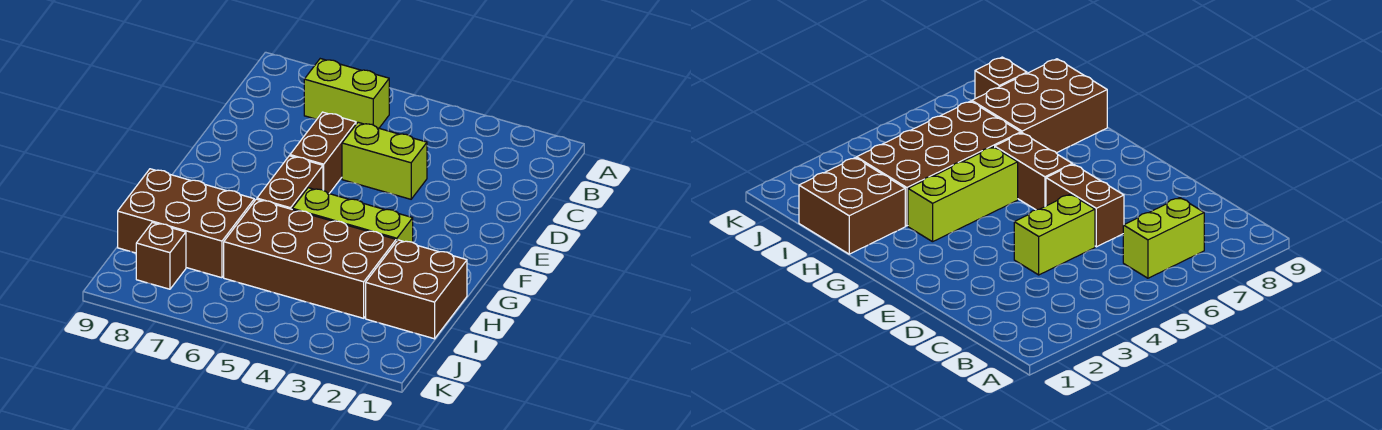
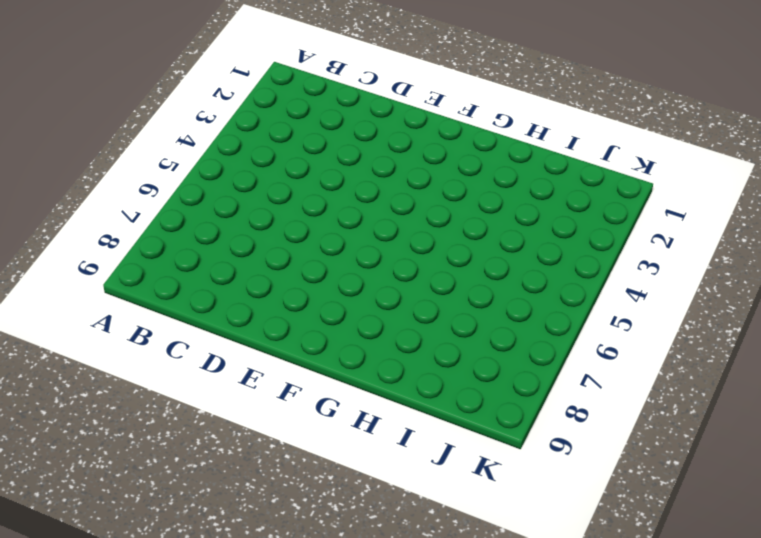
none -> lime 1x2 brick [304,59,389,128]
none -> lime 1x2 brick [342,122,427,199]

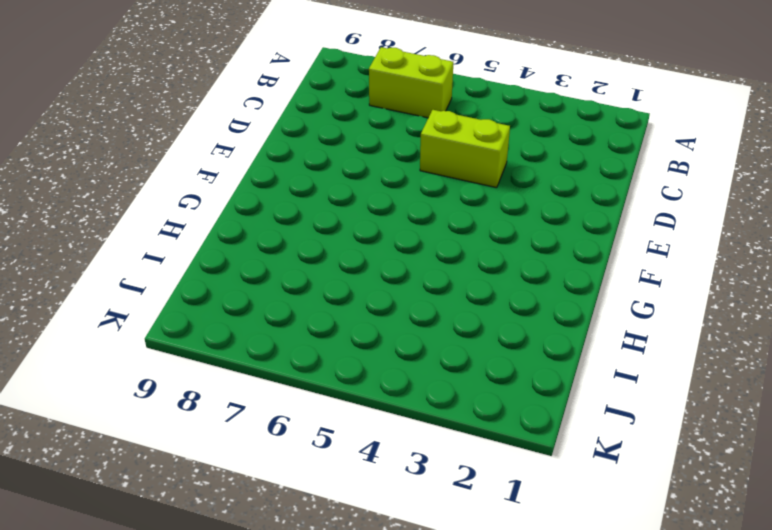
none -> brown 1x2 brick [290,112,356,193]
none -> brown 1x2 brick [257,156,323,209]

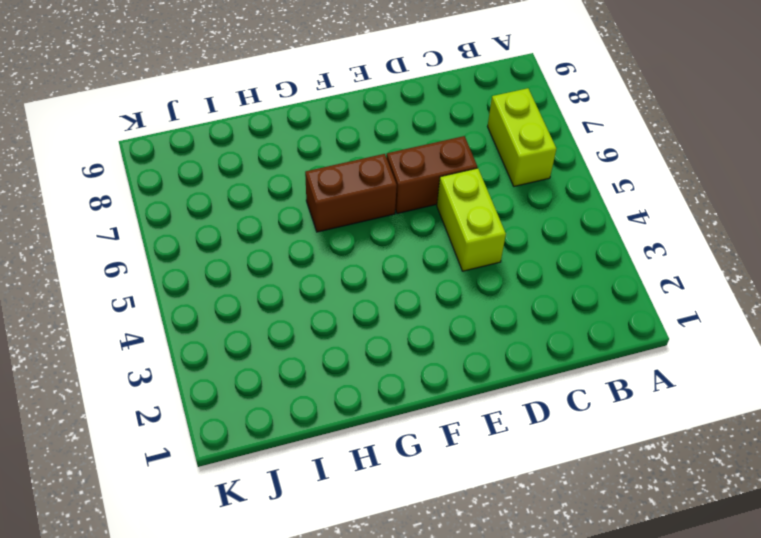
none -> lime 1x3 brick [292,188,413,242]
none -> brown 2x2 brick [366,240,467,339]

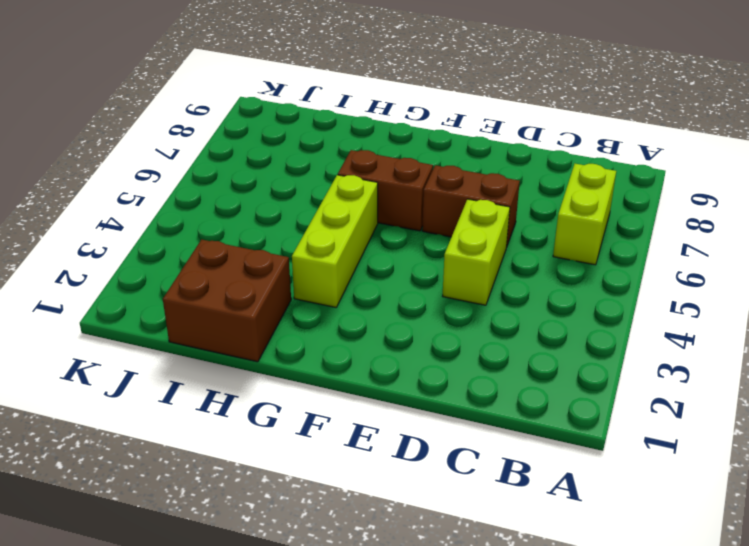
none -> brown 2x4 brick [224,199,396,318]
none -> brown 2x3 brick [118,169,254,278]

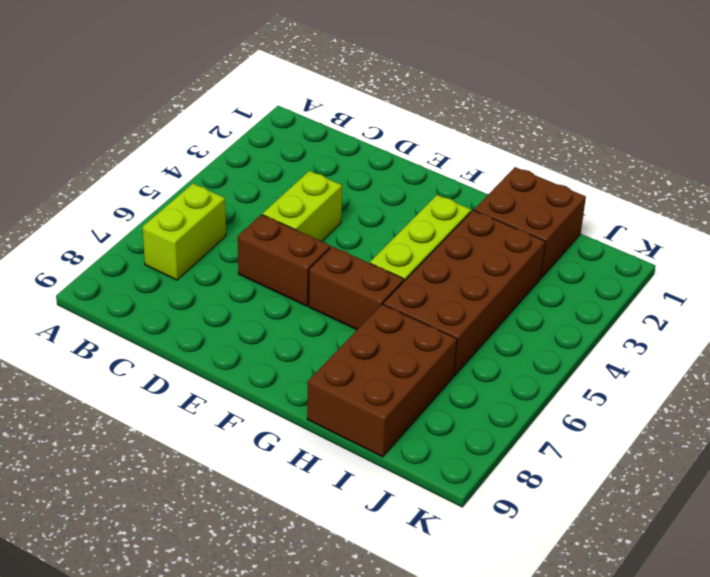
none -> brown 1x1 brick [136,222,186,289]

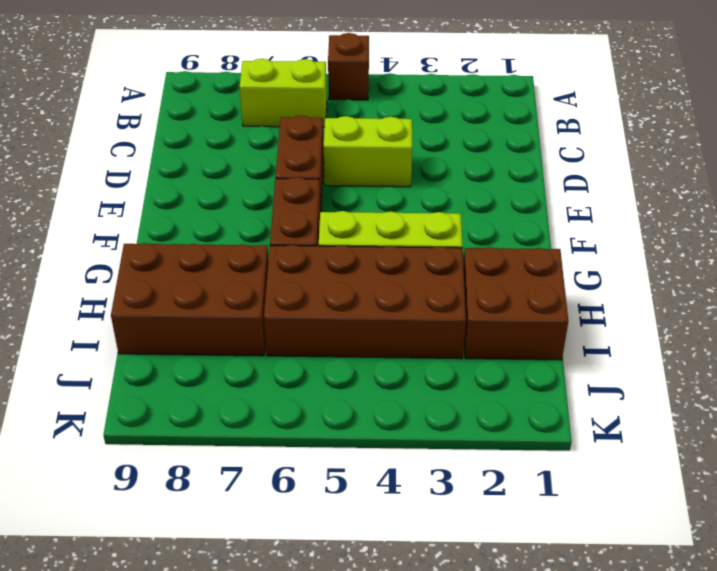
brown 1x1 brick [328,33,369,100] -> brown 1x1 brick moved to [136,222,186,289]

